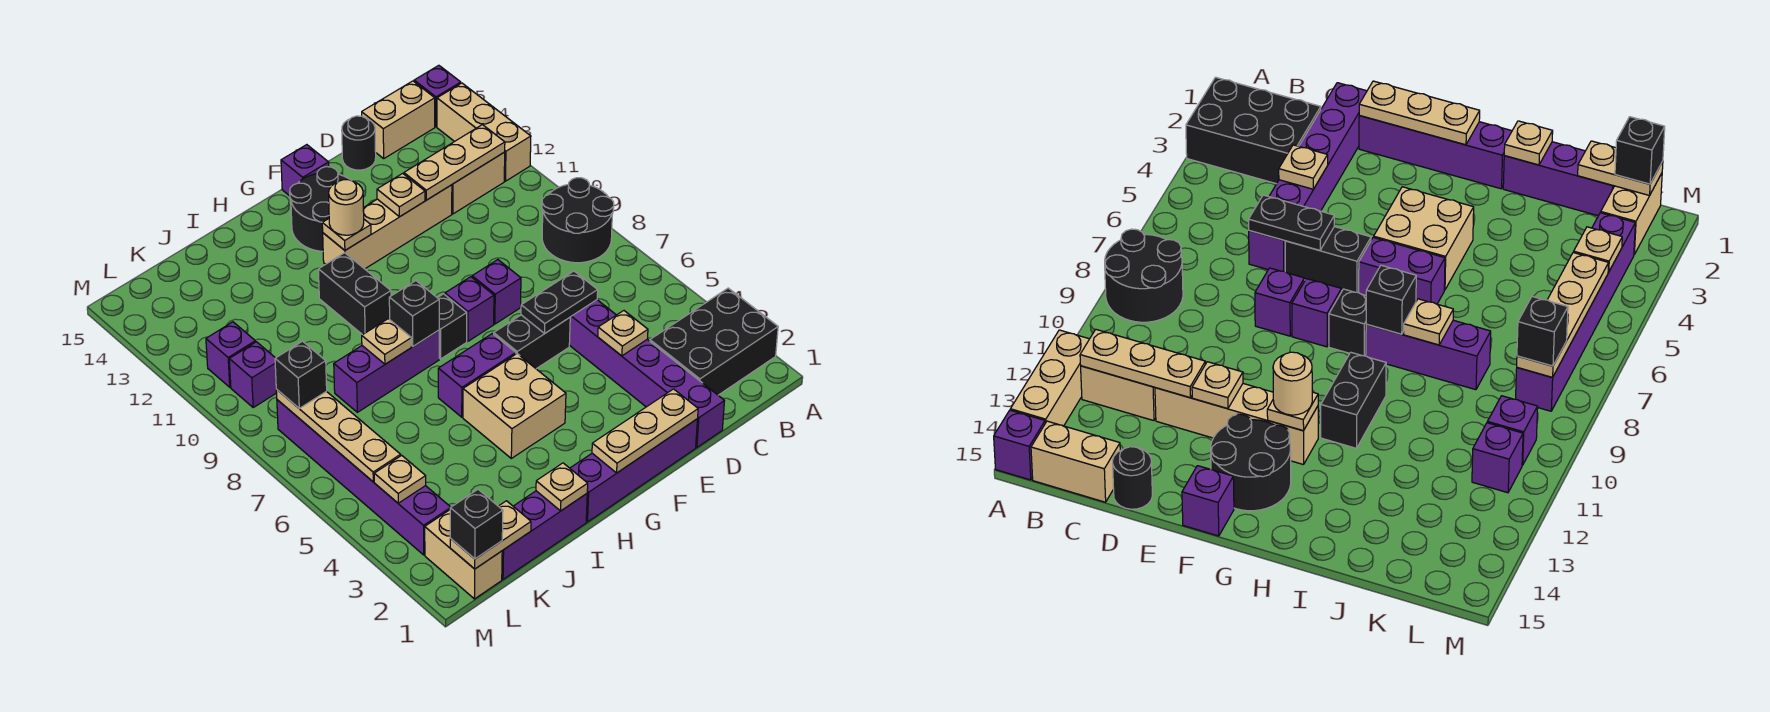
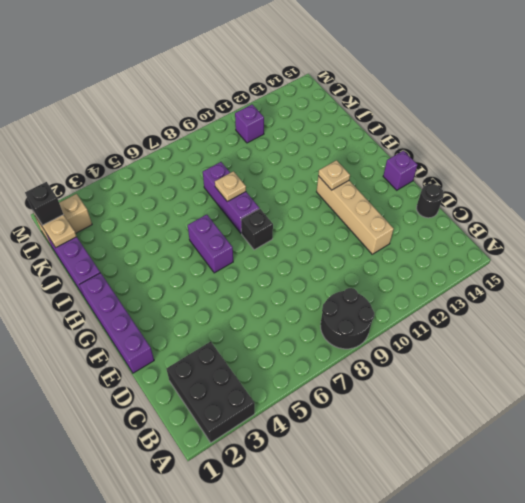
none -> tan 1x3 brick [437,83,531,181]
none -> purple 1x1 brick [414,65,461,127]
none -> tan 1x2 brick [452,152,505,214]
none -> tan 1x2 brick [362,81,435,158]

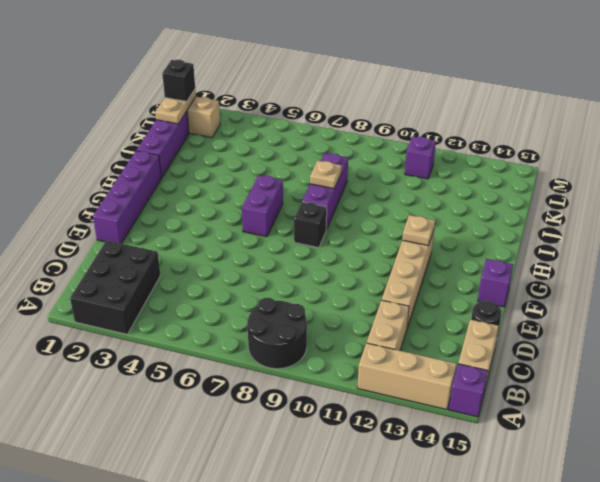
none -> purple 1x6 brick [569,300,724,447]
none -> black 1x2 brick [494,315,570,369]
none -> purple 1x1 brick [472,260,521,324]
none -> purple 1x1 brick [445,277,494,341]

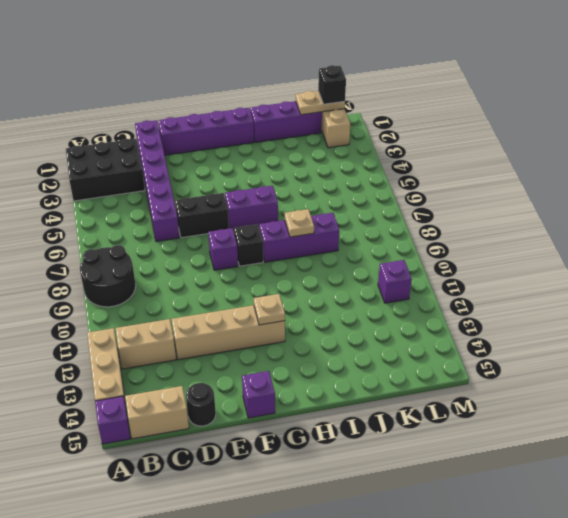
none -> purple 1x1 brick [472,260,521,324]
none -> black 2x2 round brick [290,167,350,251]
none -> tan 2x2 brick [463,354,566,458]
none -> black 1x2 brick [318,253,391,335]

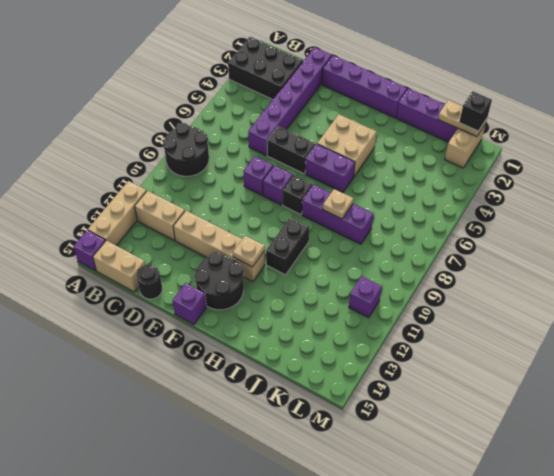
none -> purple 1x6 brick [277,400,451,555]
none -> purple 1x1 brick [229,342,277,407]
none -> tan 1x3 plate [404,125,505,200]
none -> tan 1x1 plate [598,311,648,356]

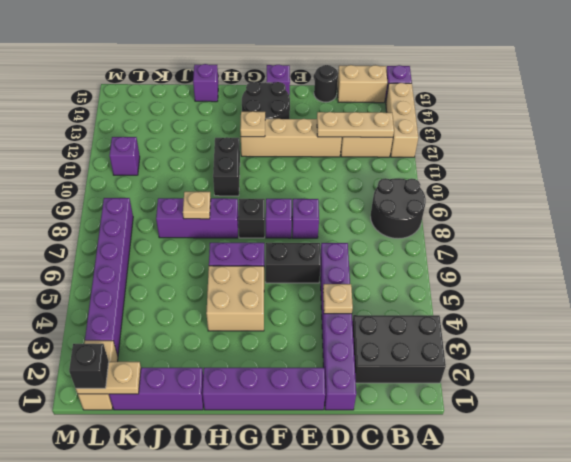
purple 1x1 brick [193,64,218,102] -> purple 1x1 brick moved to [229,342,277,407]
none -> black 1x2 plate [521,271,598,333]
none -> tan 1x3 plate [592,389,698,473]
none -> tan 1x1 plate [377,173,425,217]
none -> black 1x1 brick [389,281,439,346]

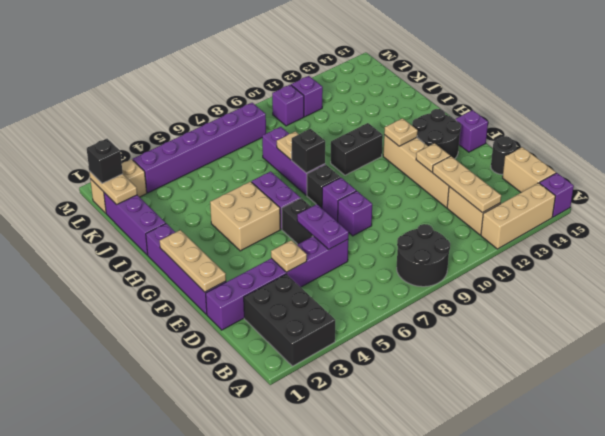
purple 1x2 plate [297,204,349,249] -> black 1x2 plate [521,271,598,333]
none -> tan 1x1 plate [536,463,588,511]
none -> tan 1x1 plate [374,455,426,503]
none -> tan 1x4 plate [276,389,401,482]
none -> tan 1x1 round brick [329,180,364,235]

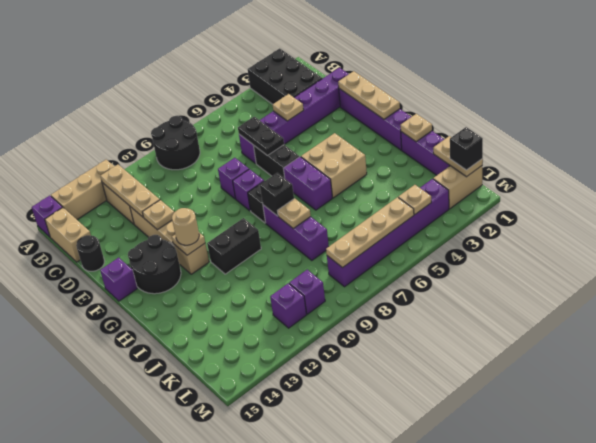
none -> black 1x1 brick [275,341,327,408]

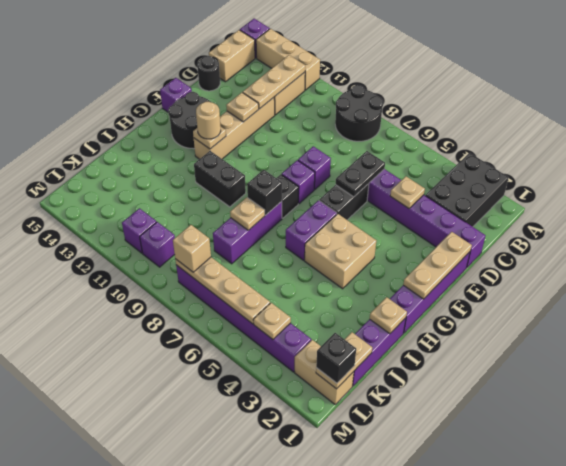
tan 1x1 brick [173,225,211,272] -> black 1x1 brick [275,341,327,408]

